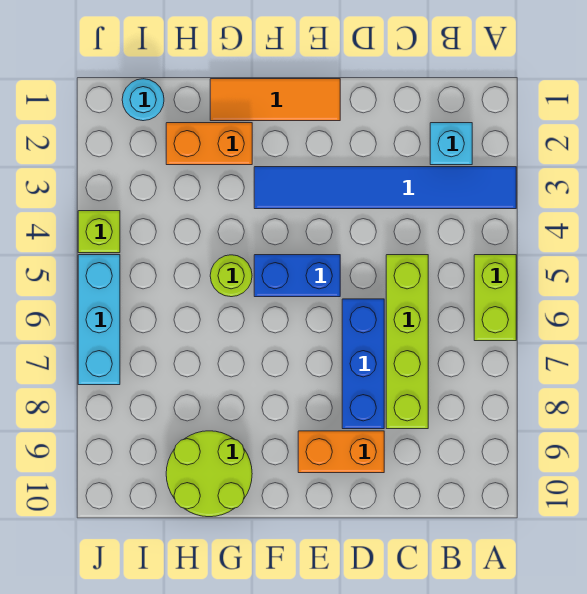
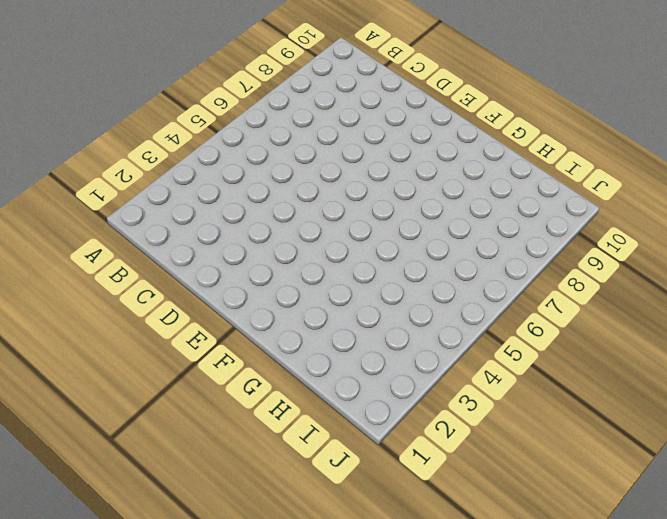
none -> blue 1x6 tile [254,167,516,209]
none -> lime 1x2 brick [474,255,516,341]
none -> cyan 1x1 brick [430,123,472,165]

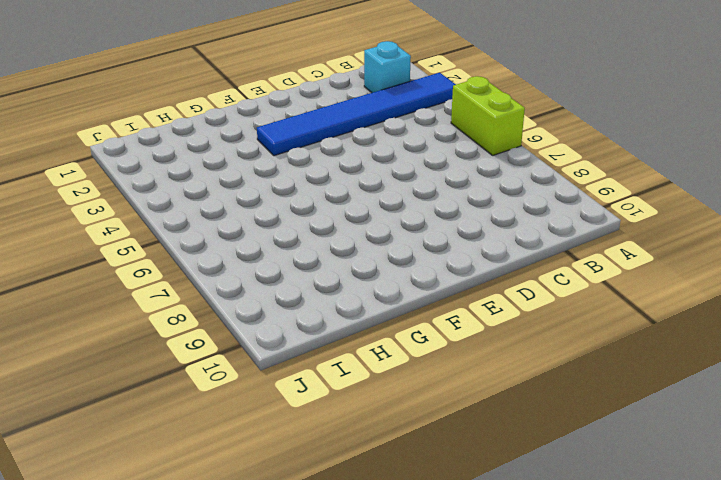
none -> lime 1x4 brick [386,255,428,429]
none -> blue 1x3 brick [342,299,384,429]
none -> orange 1x2 brick [298,431,384,473]

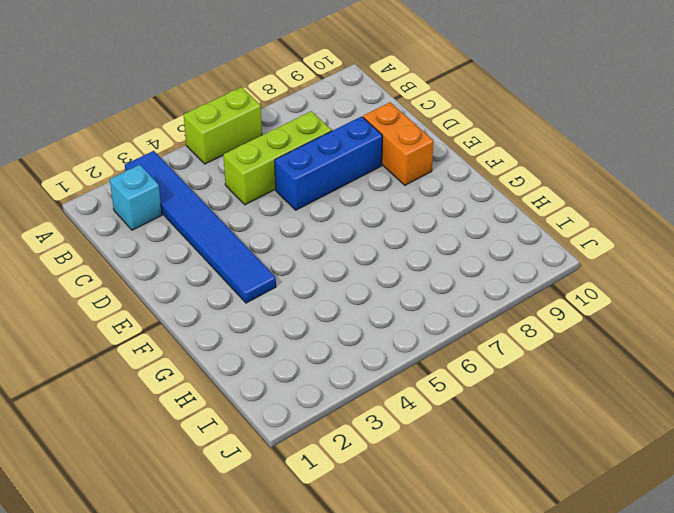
lime 1x3 brick [223,111,332,205] -> lime 1x4 brick [386,255,428,429]
none -> orange 1x3 tile [210,79,340,121]
none -> blue 1x2 brick [254,255,340,297]
none -> orange 1x2 brick [166,123,252,165]

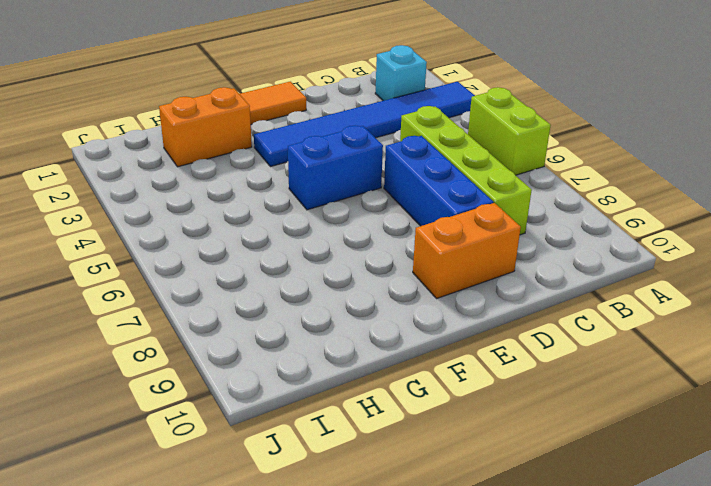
none -> lime 1x1 round brick [210,255,252,297]
none -> lime 2x2 round brick [166,431,252,517]
none -> cyan 1x1 round brick [122,79,164,121]

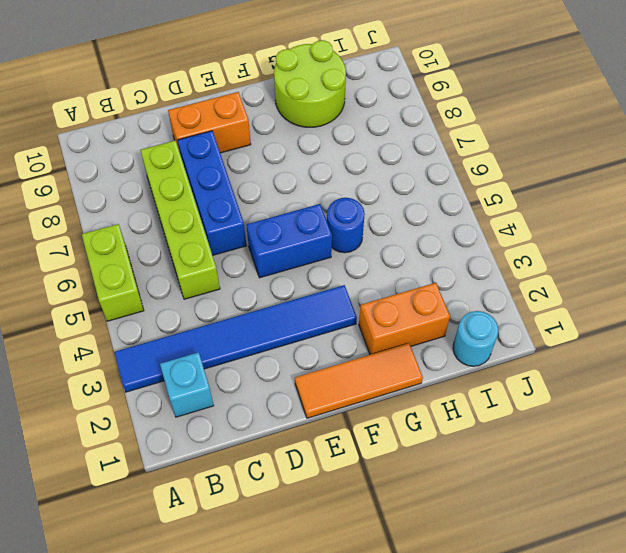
blue 1x1 round brick [327,198,365,253] -> lime 1x1 round brick [210,255,252,297]
none -> lime 1x1 brick [78,211,120,253]
none -> cyan 1x3 brick [78,255,120,385]

